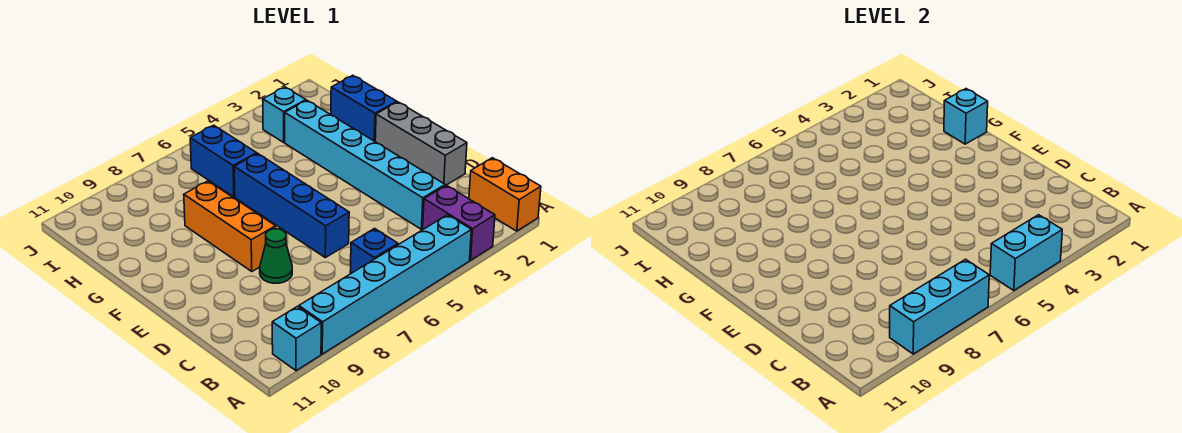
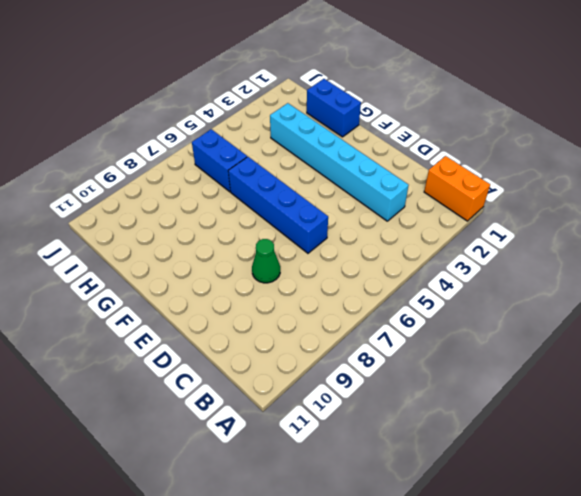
none -> purple 1x2 brick [423,185,495,260]
none -> cyan 1x6 brick [299,215,471,354]
none -> cyan 1x1 brick [272,306,321,371]

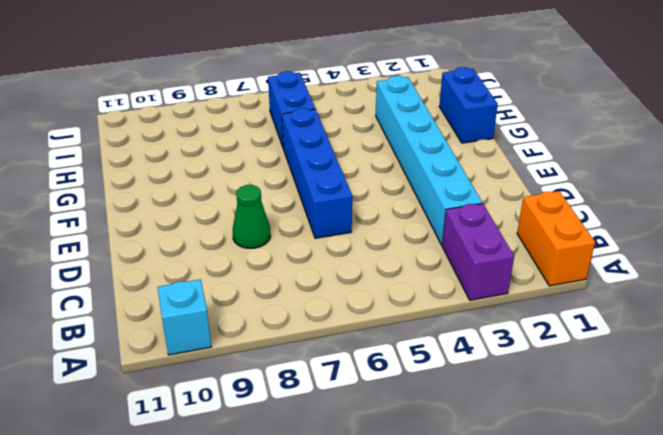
none -> cyan 1x6 brick [299,215,471,354]
none -> blue 1x1 brick [350,228,398,274]
none -> grey 1x3 brick [375,102,467,186]

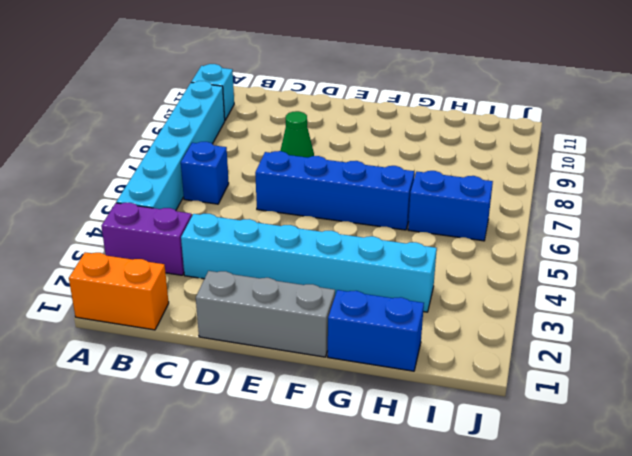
none -> orange 1x3 brick [184,181,276,271]
none -> cyan 1x1 brick [263,87,306,142]
none -> cyan 1x2 brick [990,215,1062,291]

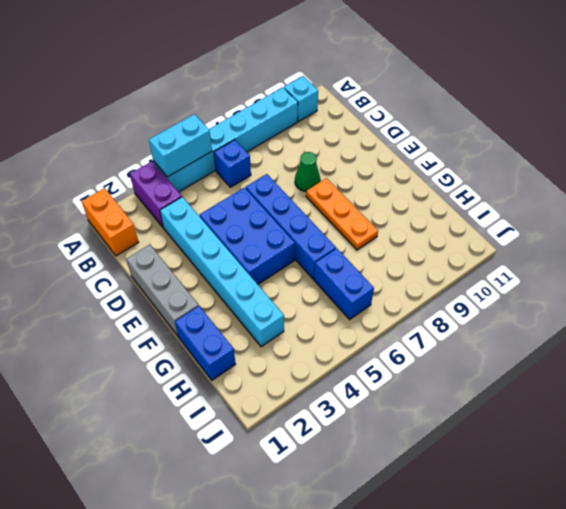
blue 2x3 brick [200,188,295,284] -> none
orange 1x3 plate [306,178,378,250] -> orange 1x3 brick [184,181,276,271]
none -> cyan 1x1 brick [263,87,306,142]
none -> cyan 1x3 brick [890,259,989,354]
none -> cyan 1x1 brick [944,89,988,144]

